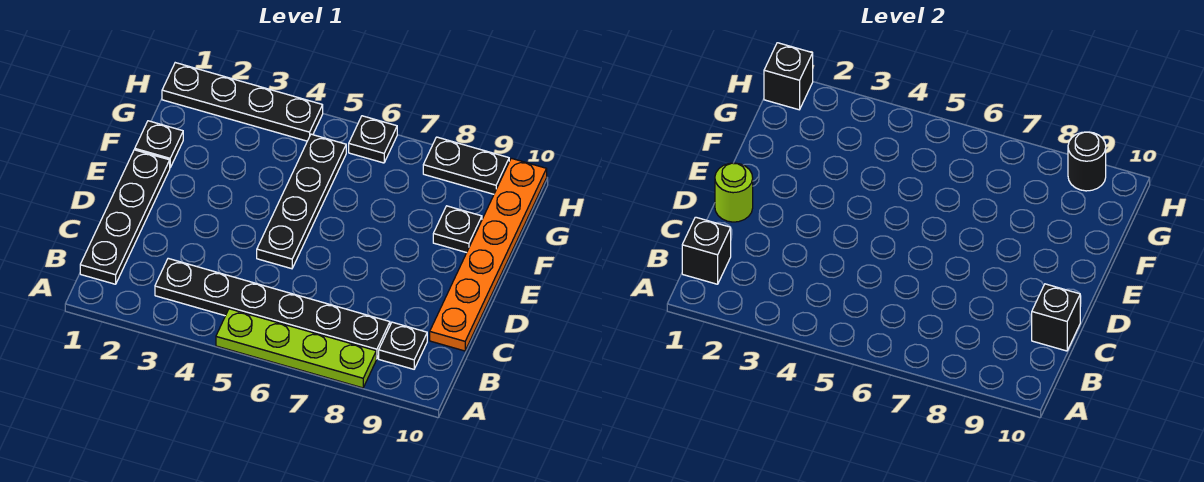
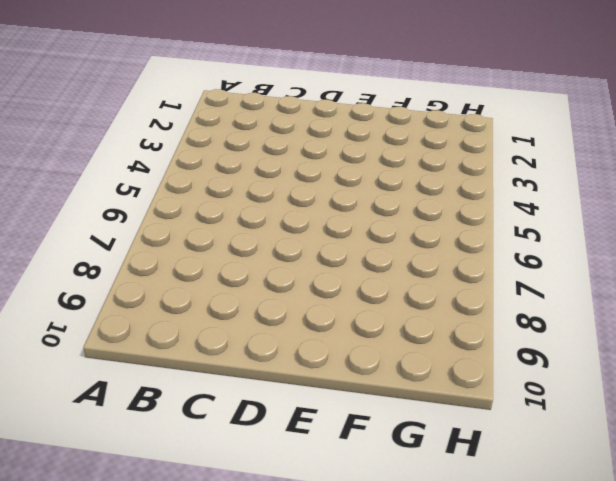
none -> lime 1x4 plate [216,309,376,388]
none -> black 1x4 plate [80,150,170,284]
none -> black 1x6 plate [155,258,390,359]

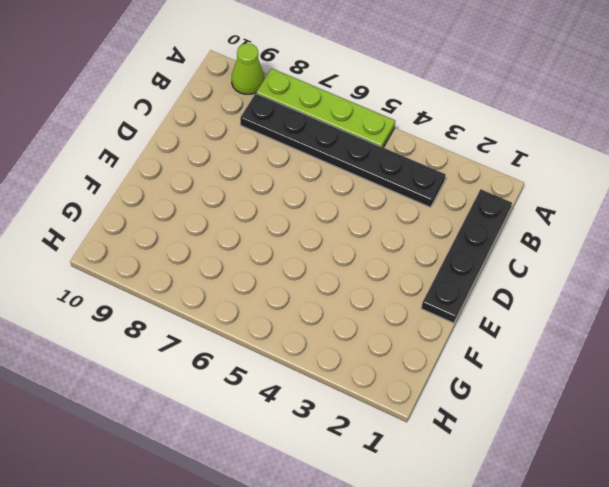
lime 1x1 cone [232,43,264,94] -> none
none -> black 1x1 plate [379,322,427,369]
none -> orange 1x6 plate [430,158,547,351]
none -> black 1x4 plate [257,134,346,269]

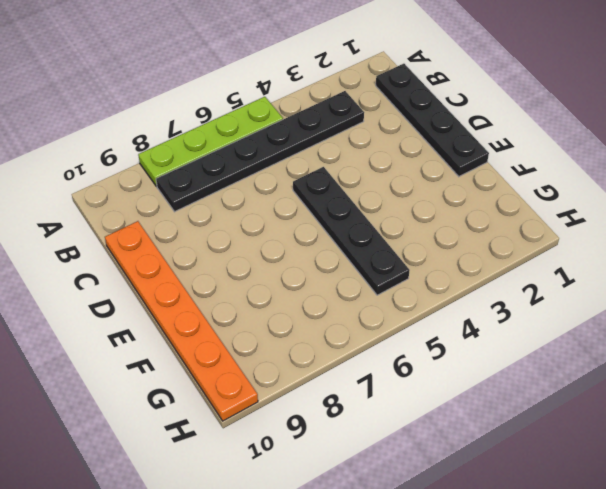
none -> black 1x1 plate [379,322,427,369]
none -> black 1x1 plate [135,121,183,167]
none -> black 1x1 plate [433,206,482,253]

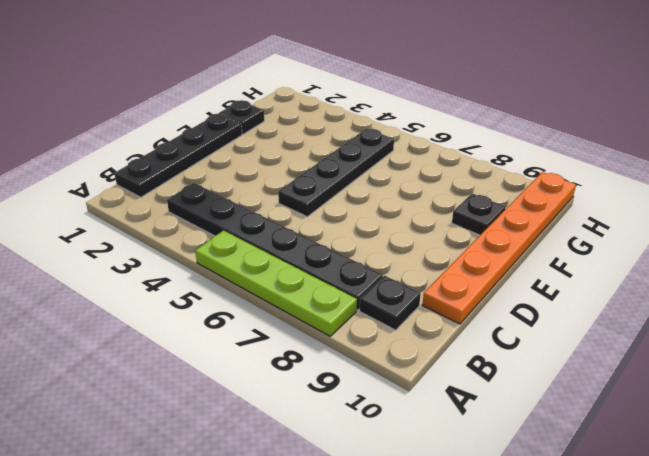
none -> black 1x4 plate [162,63,323,141]
none -> black 1x1 plate [349,116,397,163]
none -> black 1x2 plate [423,137,509,194]

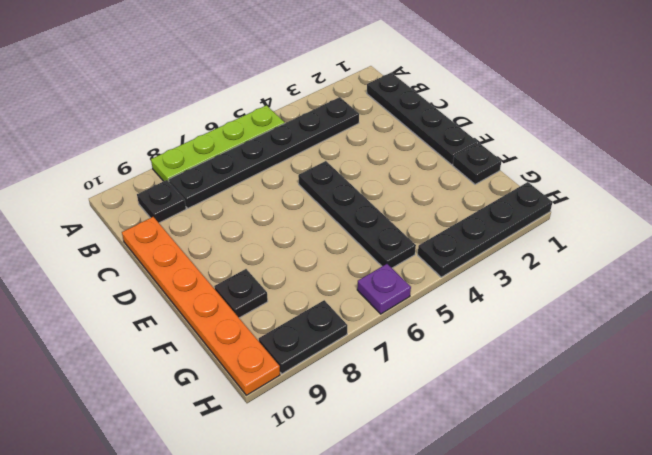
purple 1x1 plate [357,264,411,314] -> black 1x1 plate [349,116,397,163]
none -> black 1x1 brick [682,217,731,284]
none -> black 1x1 brick [1032,284,1080,351]
none -> lime 1x1 round brick [715,163,753,222]

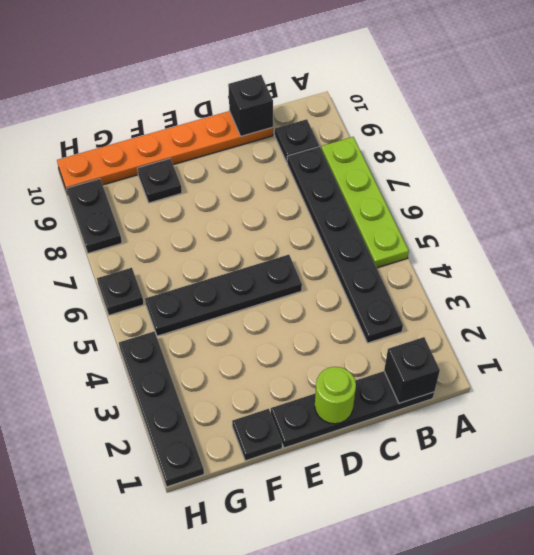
none -> black 1x1 brick [764,43,813,110]
none -> black 1x1 round brick [1068,132,1106,191]

